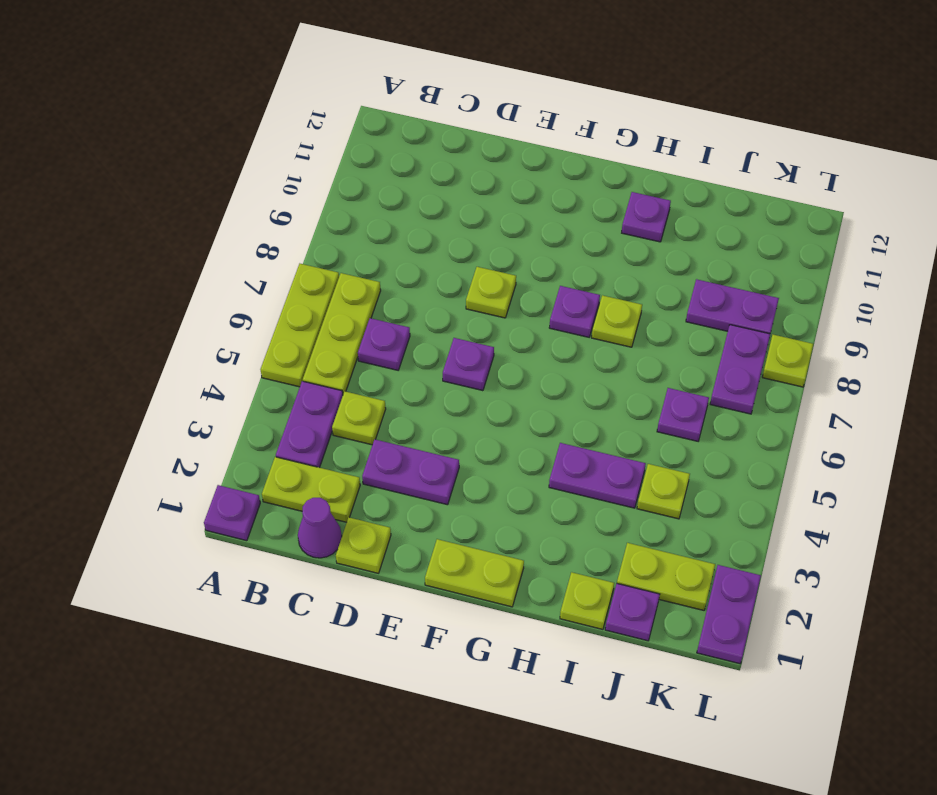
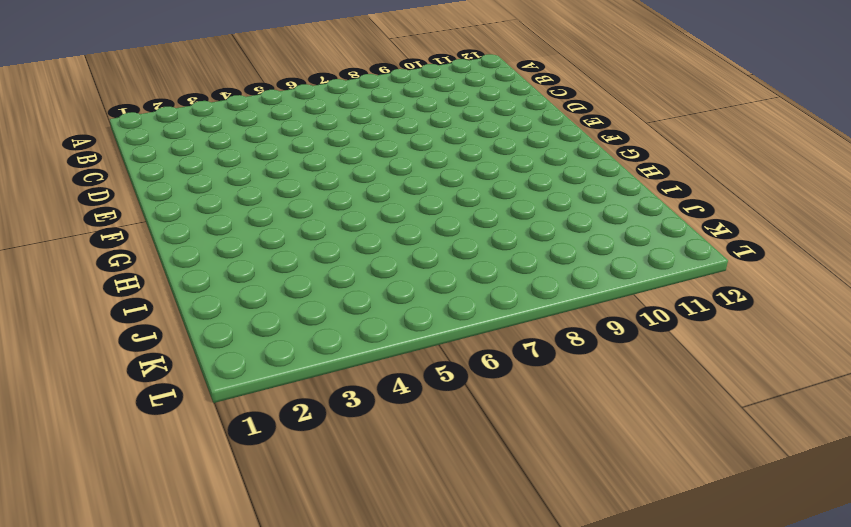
none -> purple 1x1 plate [204,485,260,541]
none -> lime 1x3 plate [261,264,339,387]
none -> lime 1x2 plate [262,457,360,522]

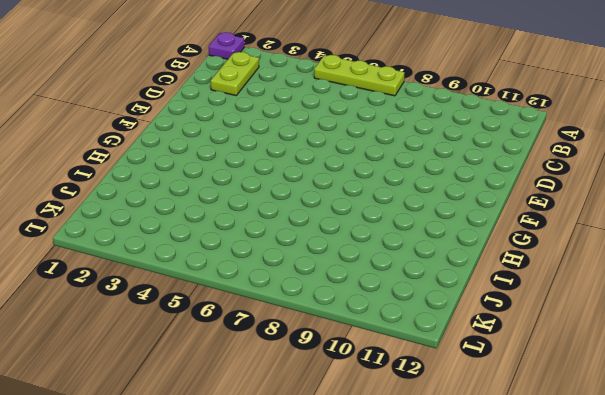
none -> purple 1x2 plate [276,381,343,468]
none -> lime 1x3 plate [303,273,381,394]
none -> purple 1x1 cone [298,498,342,558]

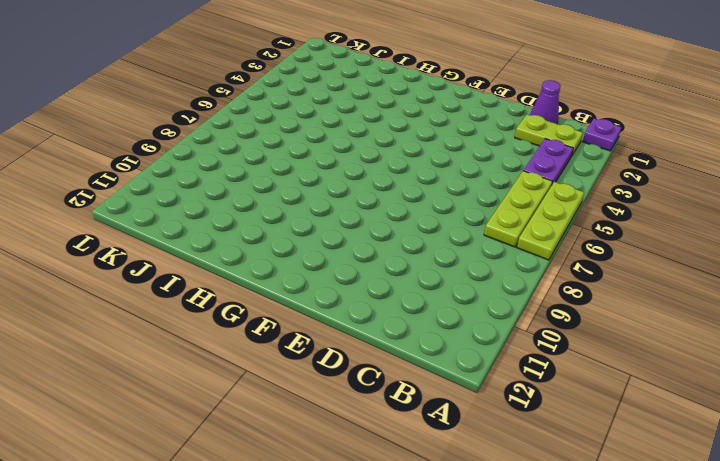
none -> lime 1x1 plate [332,391,386,445]
none -> purple 1x1 plate [358,318,410,370]
none -> lime 1x1 plate [336,517,391,573]

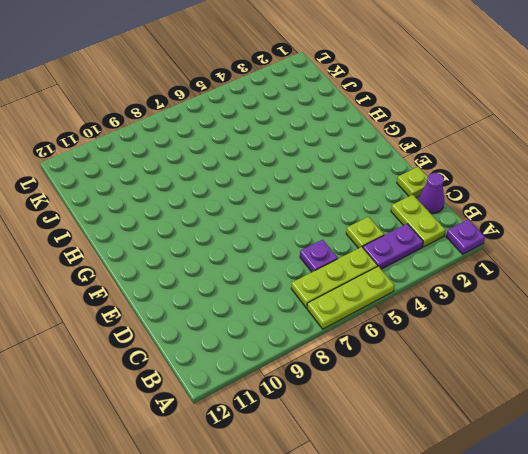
none -> purple 1x2 plate [362,439,459,505]
none -> purple 1x1 plate [443,338,494,391]
none -> lime 1x1 plate [466,267,516,318]

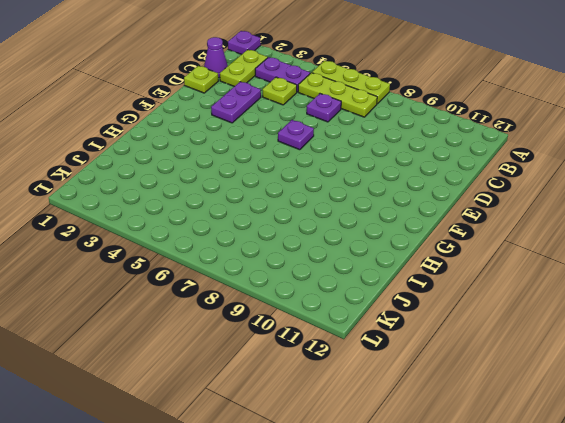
none -> lime 1x1 plate [466,267,516,318]
none -> lime 1x2 plate [425,539,524,607]
none -> purple 1x1 plate [549,286,600,337]

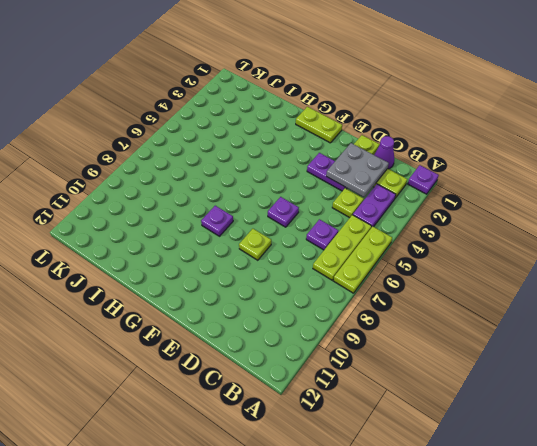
grey 2x2 plate [326,143,389,197] -> none
none -> purple 1x2 plate [549,443,646,508]
none -> lime 1x1 plate [592,295,642,347]
none -> purple 1x1 plate [622,192,671,242]

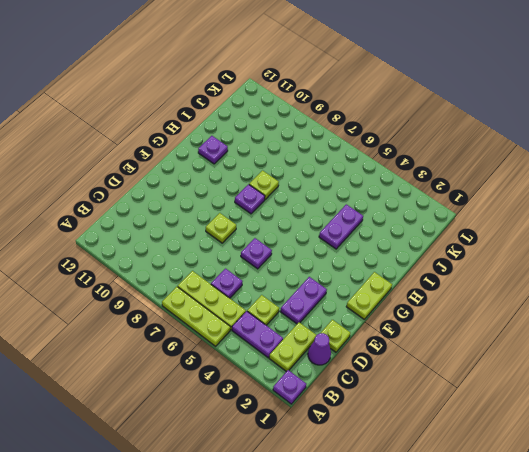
none -> lime 1x1 plate [560,572,614,629]
none -> purple 1x1 plate [605,583,660,641]
none -> lime 1x2 plate [617,543,715,610]

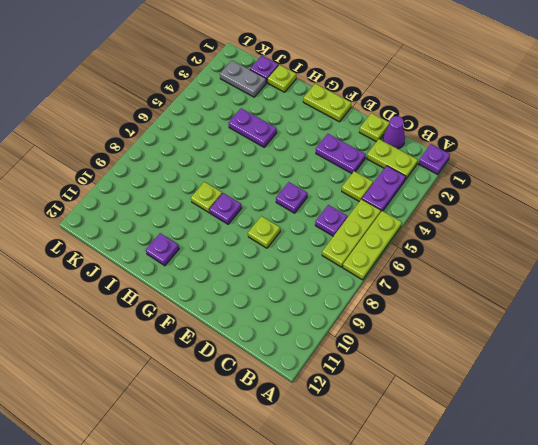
grey 1x2 plate [220,60,266,97] -> lime 1x2 plate [617,543,715,610]
none -> lime 1x1 plate [637,464,690,519]
none -> purple 1x1 plate [657,388,709,441]
none -> purple 1x2 plate [686,279,779,334]

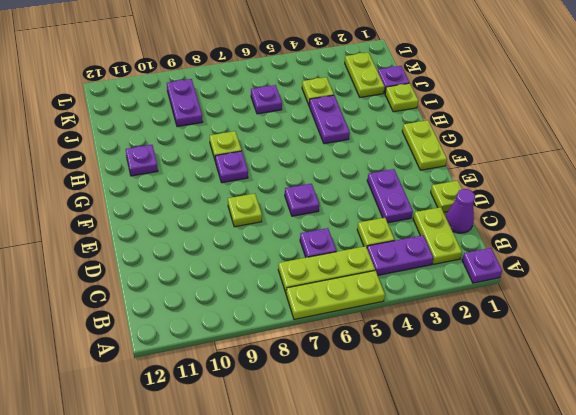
none -> purple 1x2 plate [710,325,770,414]
none -> purple 1x2 plate [697,565,761,664]
none -> lime 1x1 plate [762,335,813,387]

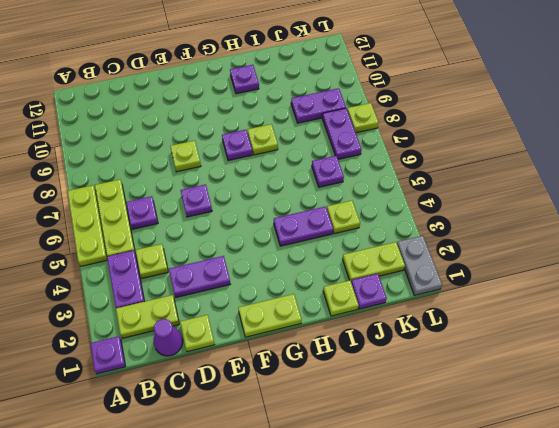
grey 1x2 plate [397,236,442,295] -> purple 1x2 plate [697,565,761,664]

